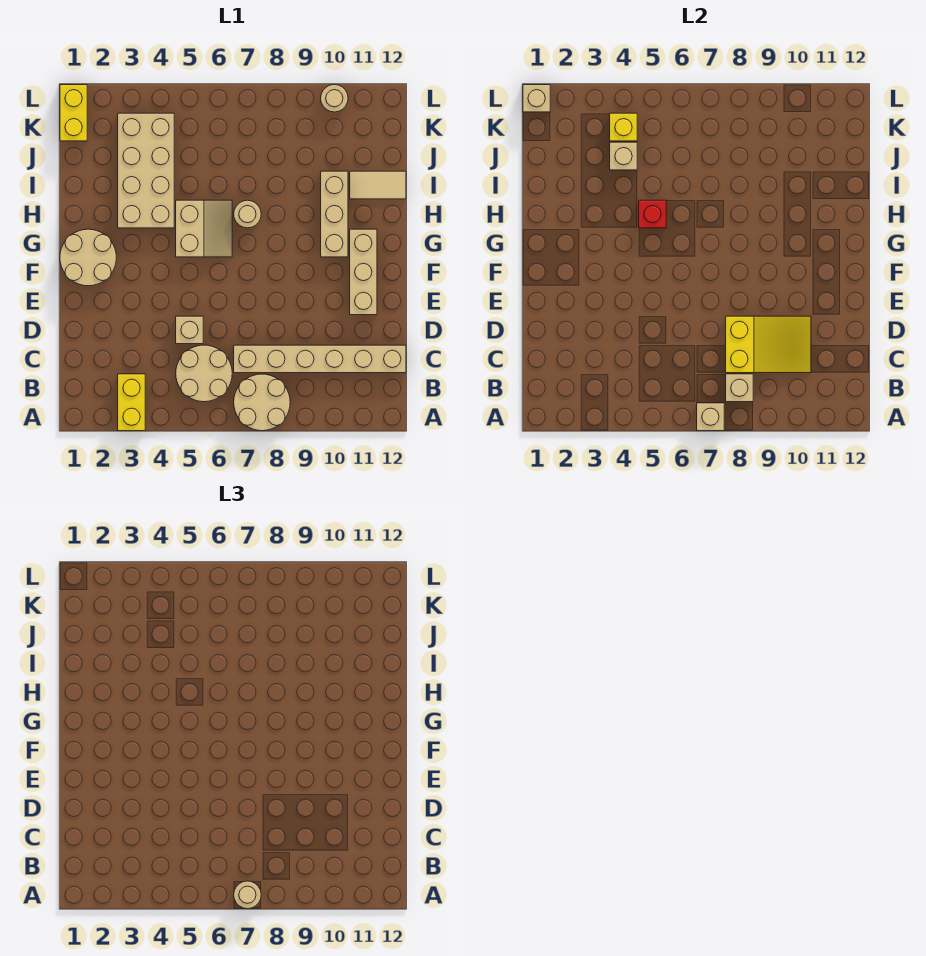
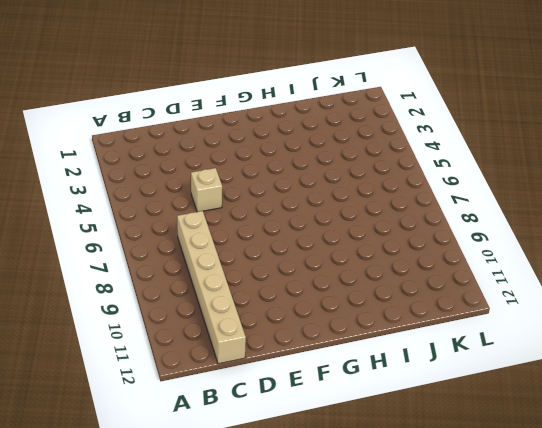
none -> yellow 1x2 brick [118,374,145,431]
none -> tan 2x2 round brick [234,374,290,431]
none -> tan 2x2 round brick [176,345,232,402]

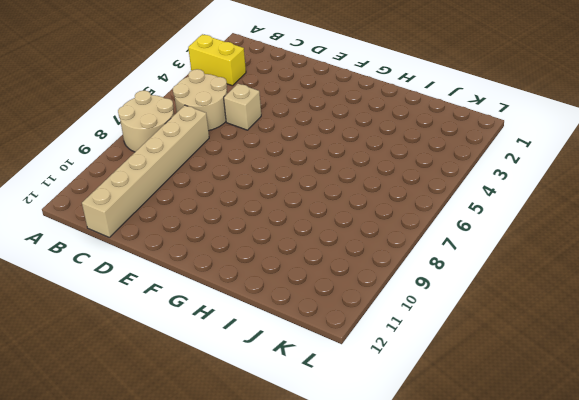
none -> tan 1x3 brick [350,229,377,315]
none -> tan 2x2 round brick [60,229,116,286]
none -> tan 2x2 slope [176,200,232,257]

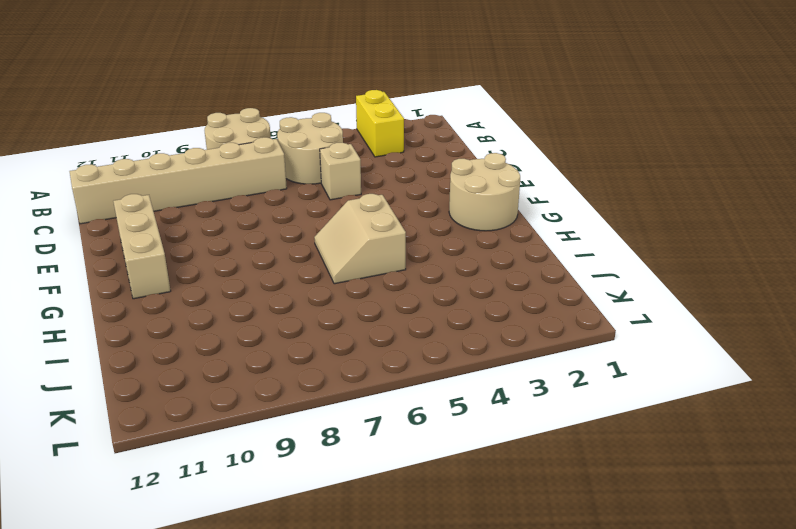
none -> tan 1x3 brick [321,171,348,257]
none -> tan 2x4 brick [118,113,174,228]
none -> tan 1x1 round brick [234,200,261,228]

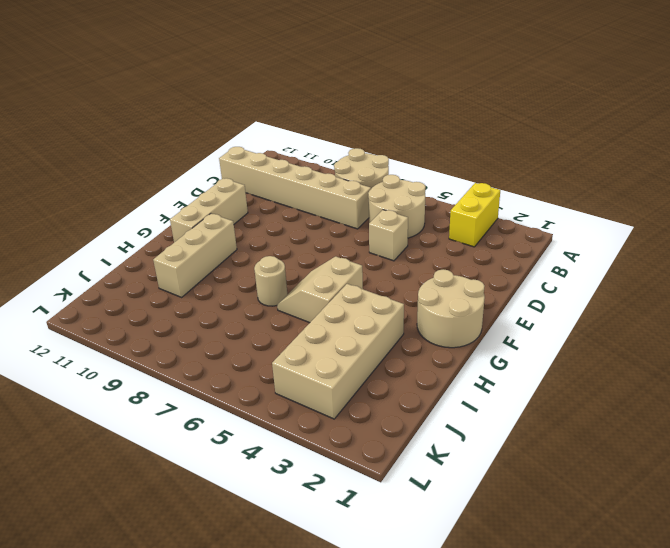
none -> tan 1x2 tile [350,171,406,199]
none -> yellow 1x2 brick [60,85,87,141]
none -> tan 1x1 round brick [321,85,348,112]

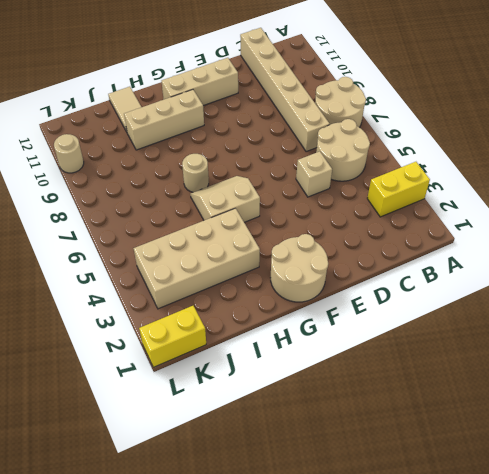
none -> tan 1x1 brick [697,403,724,431]
none -> tan 1x1 brick [726,374,753,402]
none -> yellow 2x3 slope [726,316,811,373]

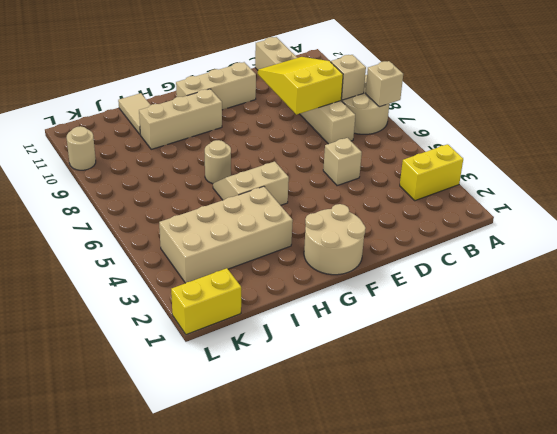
none -> tan 2x2 round brick [176,345,232,402]
none -> red 1x1 brick [639,200,666,228]
none -> tan 1x1 brick [610,142,637,170]

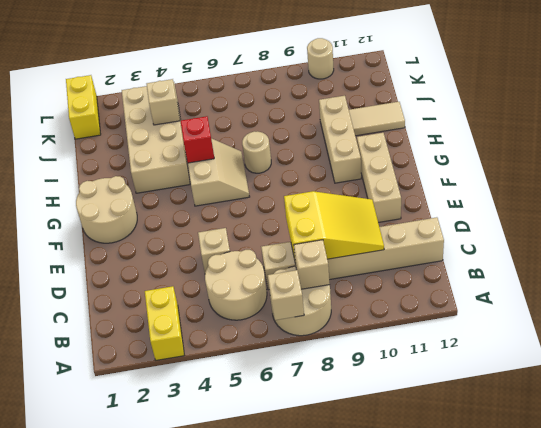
none -> yellow 1x1 brick [610,113,637,141]
none -> tan 1x1 brick [523,85,550,112]
none -> tan 1x1 round brick [234,881,261,909]

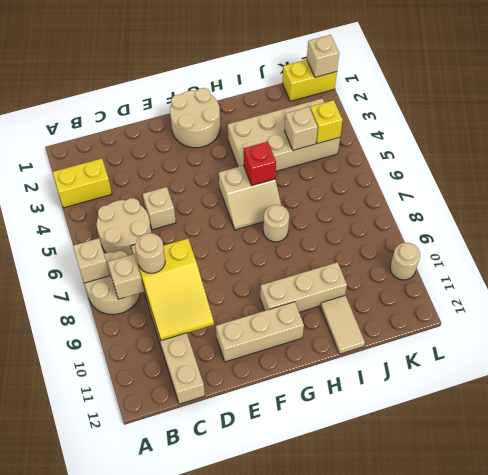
tan 1x1 round brick [135,233,165,273] -> tan 1x1 round brick moved to [234,881,261,909]

